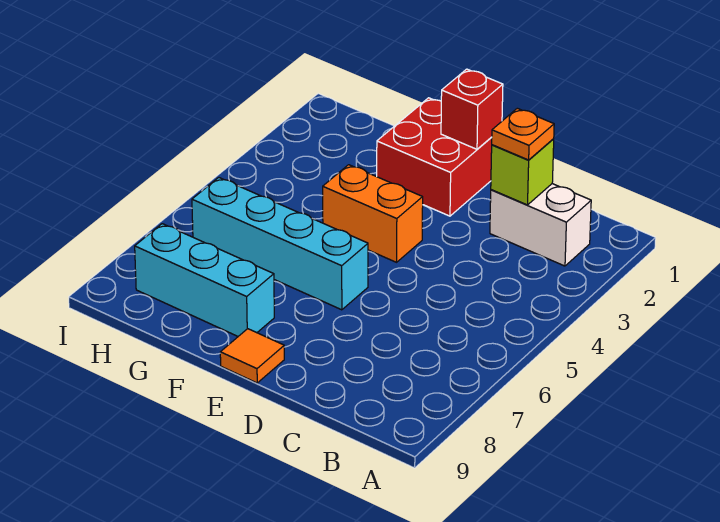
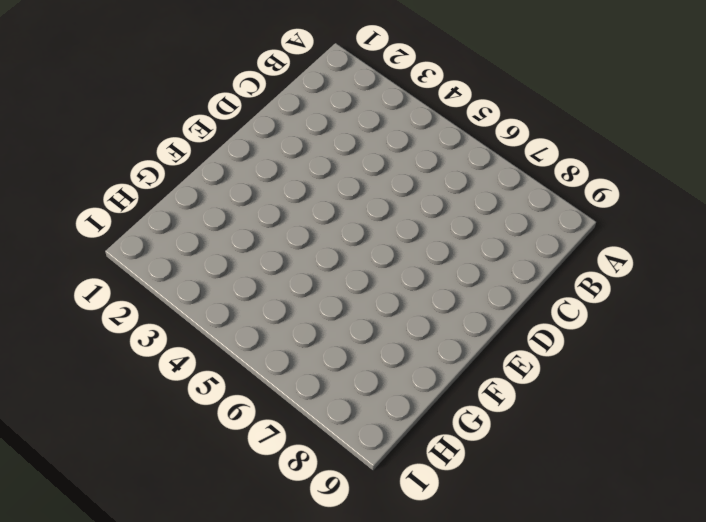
none -> white 1x2 brick [490,184,591,266]
none -> red 2x2 brick [377,98,492,216]

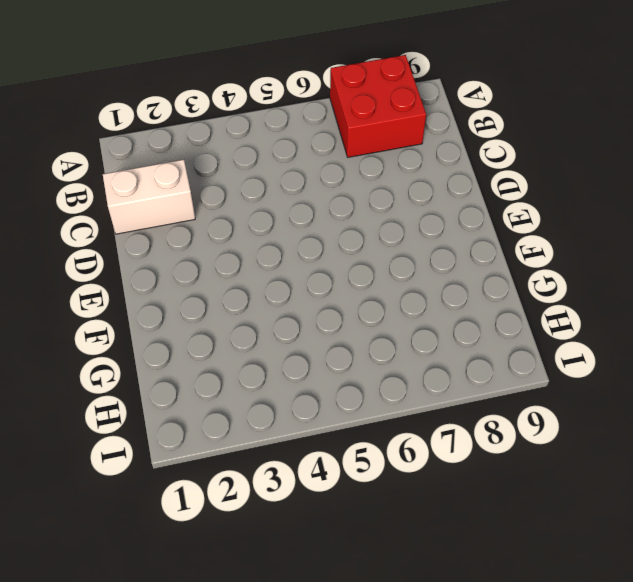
red 2x2 brick [330,55,426,157] -> red 2x2 brick moved to [377,98,492,216]
white 1x2 brick [103,160,195,234] -> white 1x2 brick turned to [490,184,591,266]
none -> orange 1x2 brick [323,165,423,262]
none -> cyan 1x4 brick [192,178,368,310]

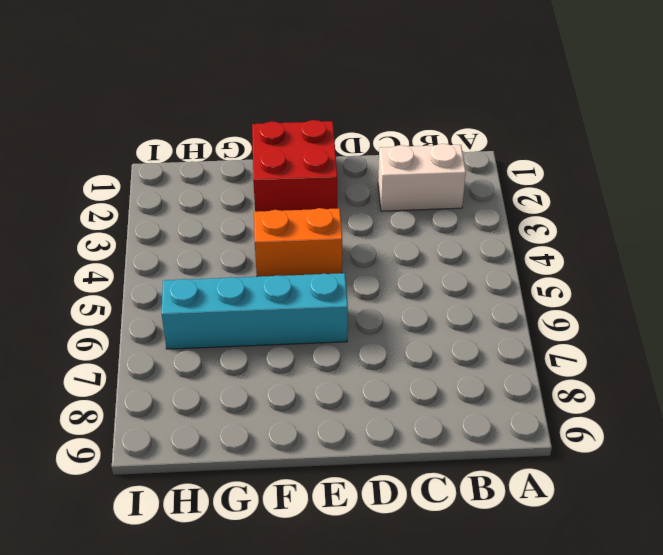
none -> orange 1x1 tile [220,329,284,383]
none -> cyan 1x3 brick [135,224,274,336]

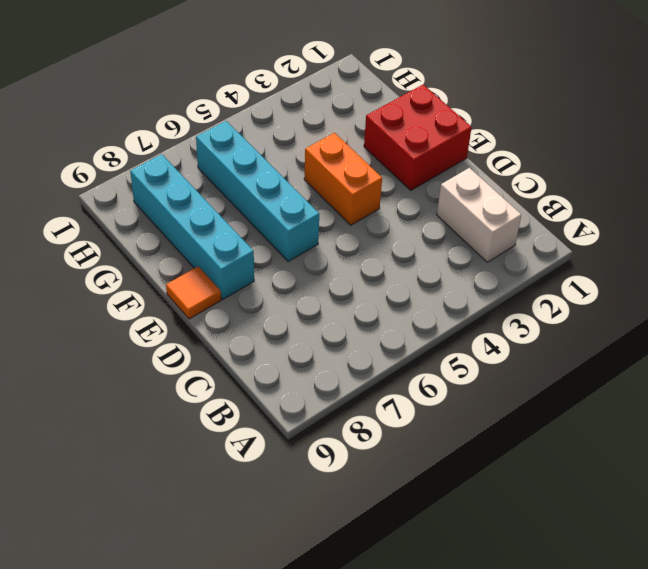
cyan 1x4 brick [130,154,254,299] -> cyan 1x3 brick [135,224,274,336]
none -> lime 1x1 brick [491,139,554,205]
none -> red 1x1 brick [441,69,503,149]

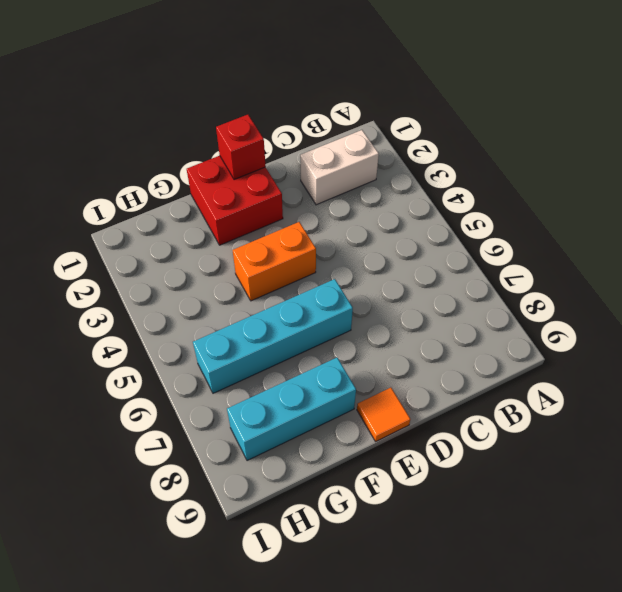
none -> lime 1x1 brick [491,139,554,205]
none -> orange 1x1 plate [492,108,554,160]

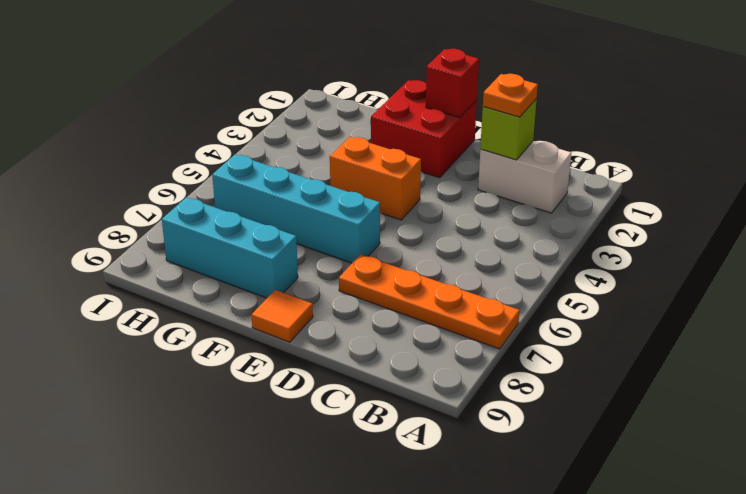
orange 1x4 plate [339,254,520,349] -> none

